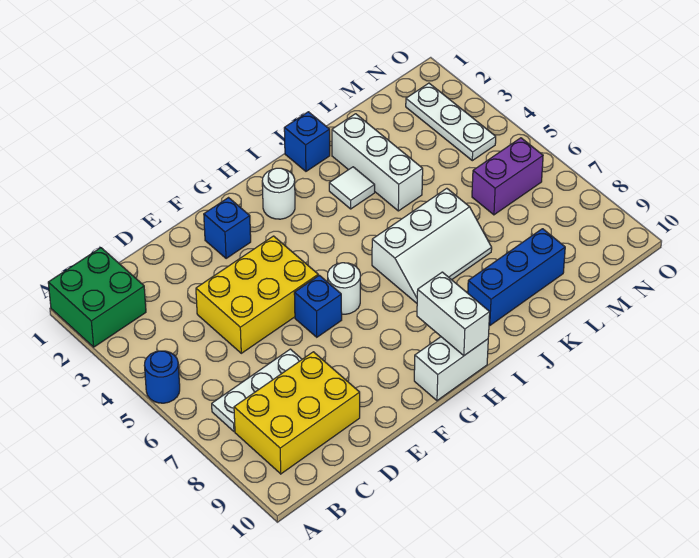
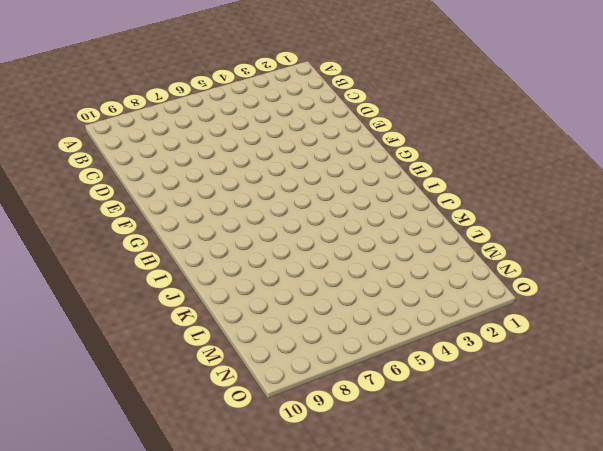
none -> green 2x2 brick [48,248,146,347]
none -> blue 1x1 round brick [144,351,180,403]
none -> white 1x3 plate [212,349,302,431]

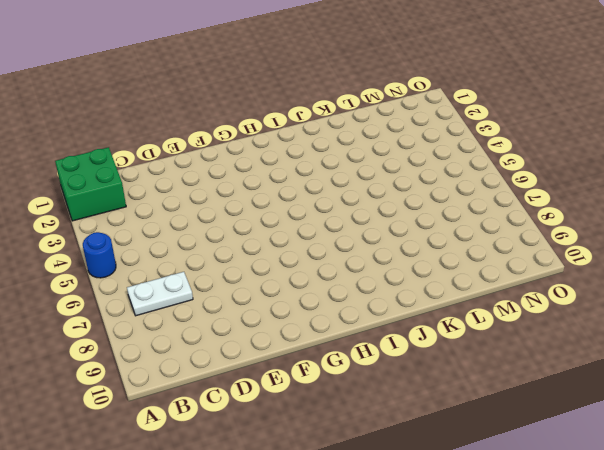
white 1x2 plate [127,272,193,316] -> white 1x3 plate [212,349,302,431]
none -> yellow 2x3 brick [234,352,360,474]
none -> yellow 2x3 brick [196,236,318,353]
none -> blue 1x1 brick [204,198,251,259]

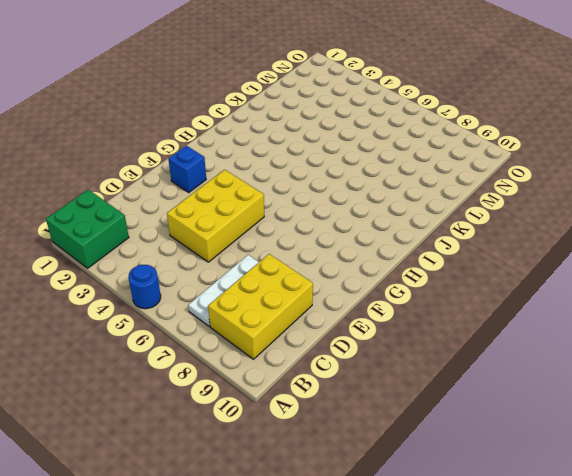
none -> blue 1x1 brick [294,275,342,337]
none -> white 1x1 round brick [328,263,360,314]
none -> white 1x2 brick [414,337,488,401]

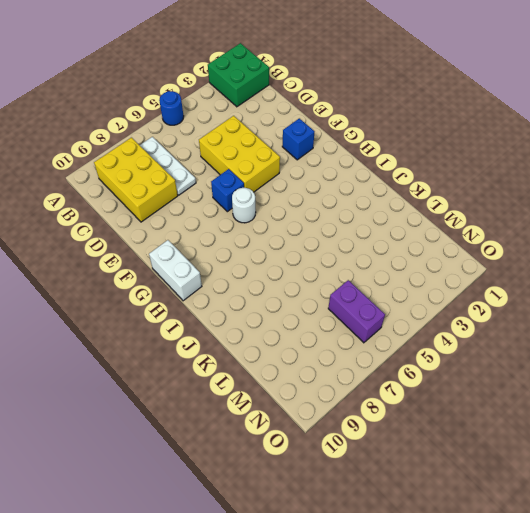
none -> white 1x1 round brick [262,168,295,219]
none -> white 2x3 slope [372,188,492,303]
none -> blue 1x1 brick [284,112,330,171]

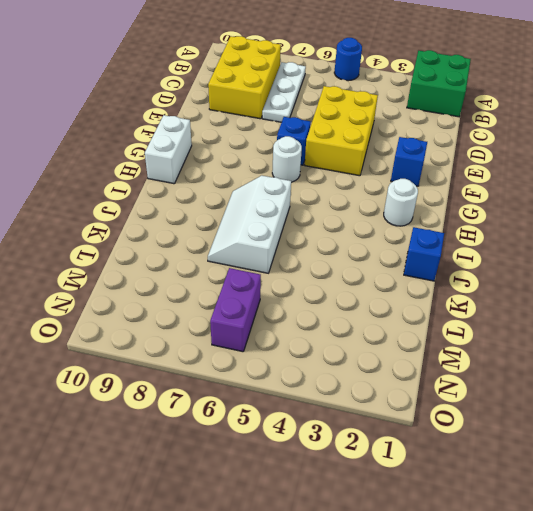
none -> white 1x1 tile [329,167,375,209]
none -> blue 1x3 brick [468,229,565,326]
none -> white 1x3 brick [332,114,423,211]

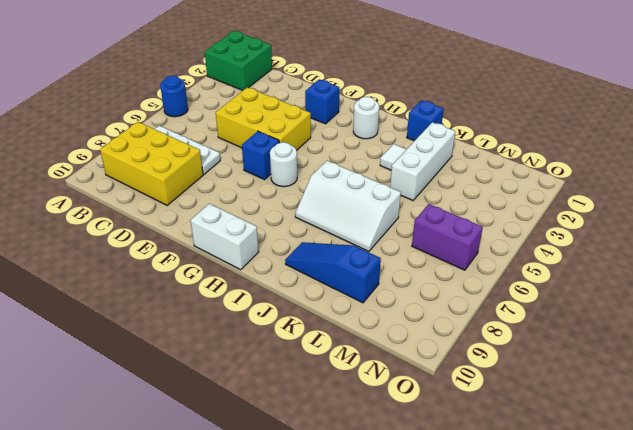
blue 1x3 slope [285,242,381,303] -> blue 1x3 brick [468,229,565,326]
none -> white 1x3 plate [406,83,496,161]
none -> white 1x2 brick [417,272,490,356]

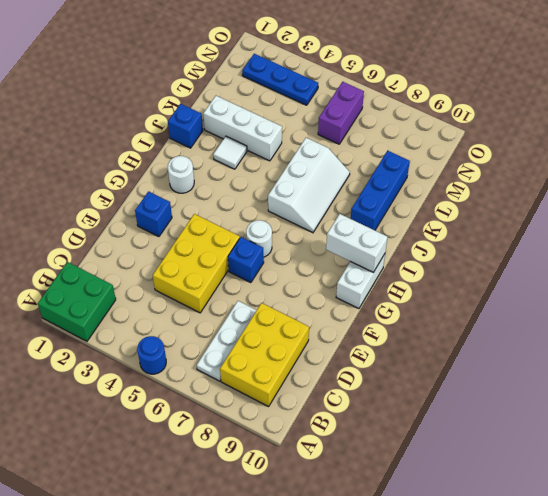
blue 1x3 plate [242,54,318,105] -> white 1x3 plate [406,83,496,161]

